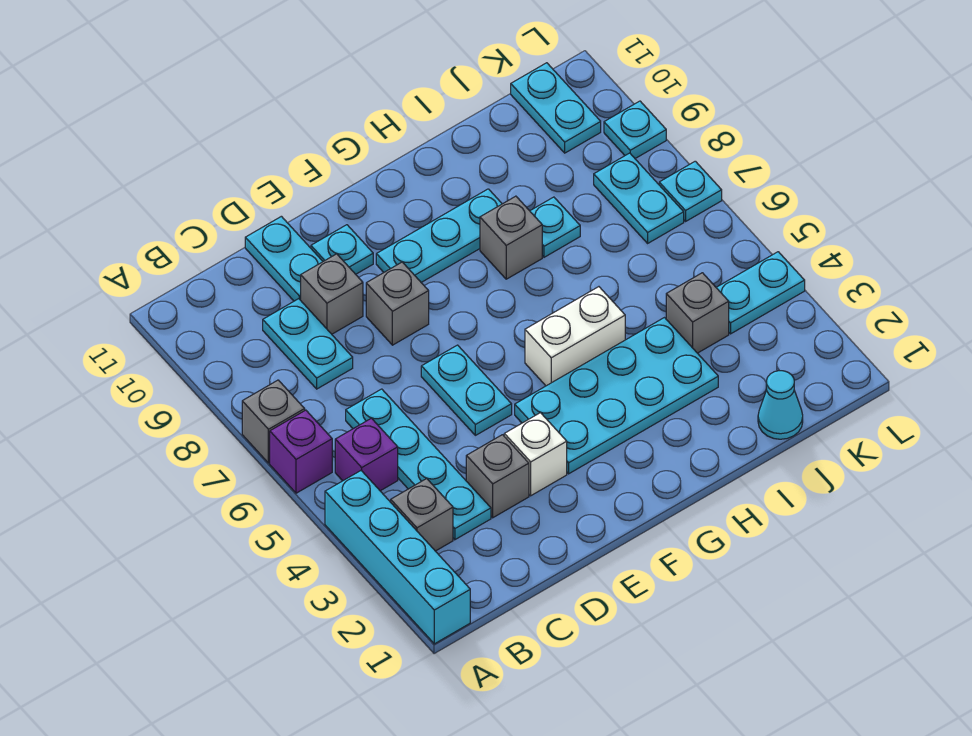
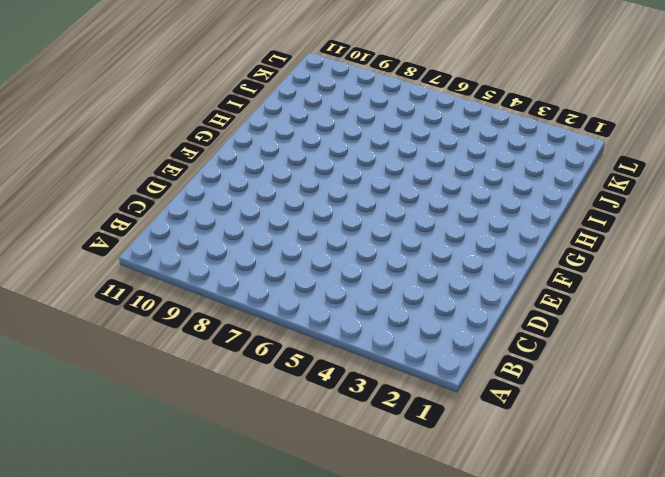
none -> cyan 1x4 brick [325,471,470,644]
none -> purple 1x1 brick [270,410,332,493]
none -> grey 1x1 brick [242,380,305,463]

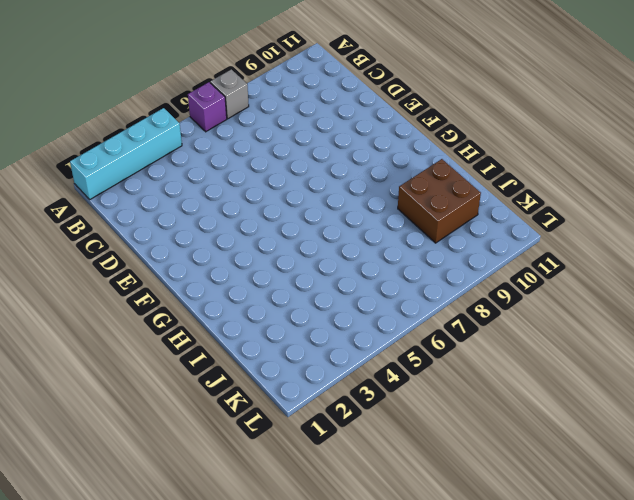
brown 2x2 brick [398,159,481,243] -> none
none -> grey 1x1 brick [391,479,453,551]
none -> purple 1x1 brick [335,418,398,491]
none -> cyan 1x4 plate [346,389,491,540]

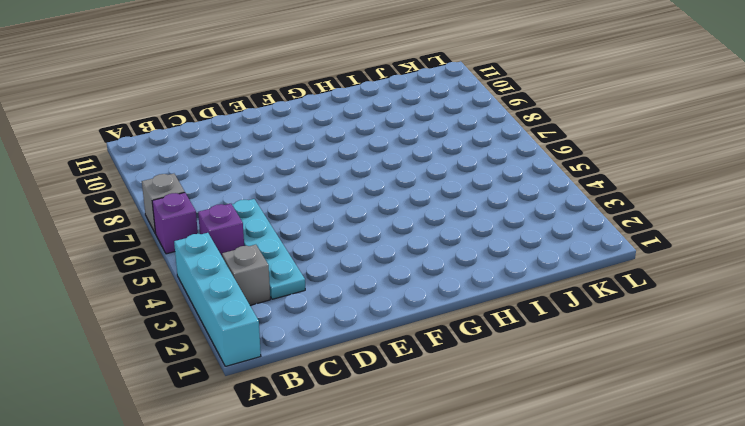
none -> cyan 1x2 plate [263,299,353,389]
none -> grey 1x1 brick [466,435,529,518]
none -> grey 1x1 brick [301,254,363,334]

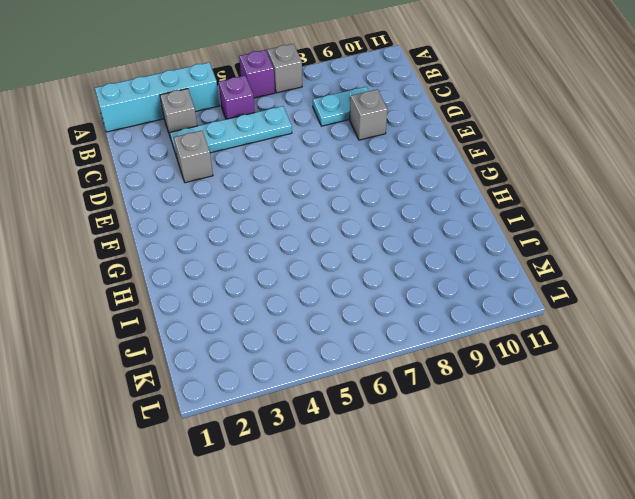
none -> cyan 1x2 plate [245,216,323,301]
none -> white 1x1 brick [504,413,567,496]
none -> cyan 1x2 plate [421,345,512,435]

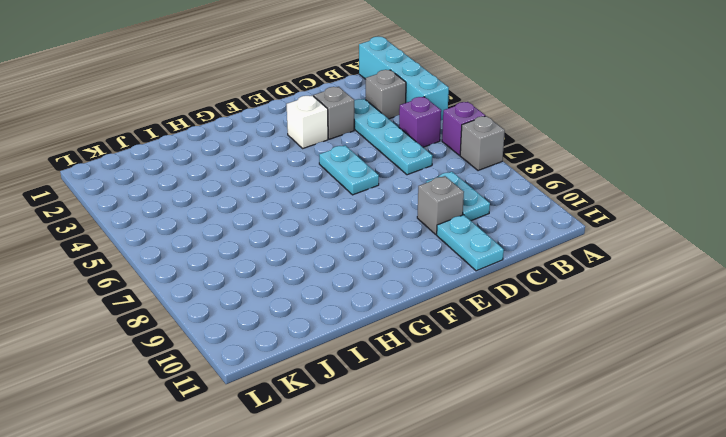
none -> grey 1x1 brick [366,262,429,345]
none -> cyan 1x1 plate [311,225,373,274]
none -> cyan 2x4 plate [515,318,718,474]

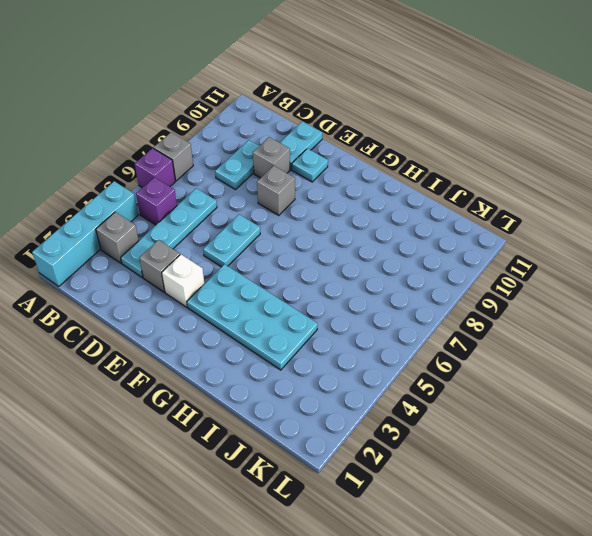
none -> cyan 1x3 plate [376,189,502,282]
none -> white 1x2 brick [525,287,625,386]
none -> grey 1x1 brick [480,196,542,279]

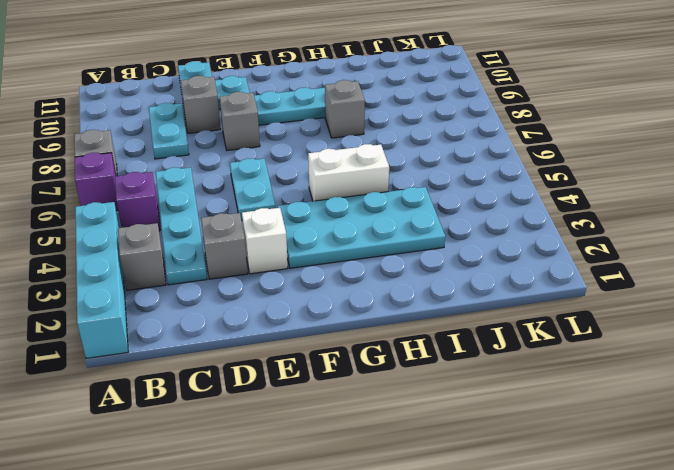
none -> cyan 1x1 plate [530,197,580,257]
none -> cyan 1x1 cone [758,371,803,439]
none -> grey 1x1 brick [666,273,729,353]

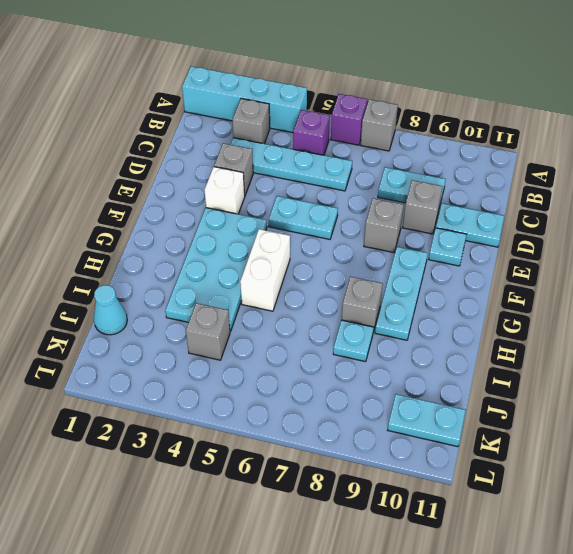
none -> cyan 1x2 plate [716,252,805,334]
none -> cyan 1x2 plate [594,153,684,243]
none -> cyan 1x1 plate [659,161,722,221]

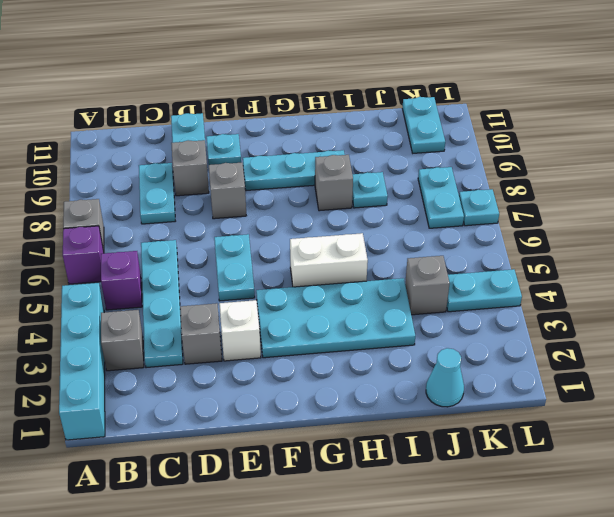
none -> cyan 1x1 plate [604,101,666,158]

